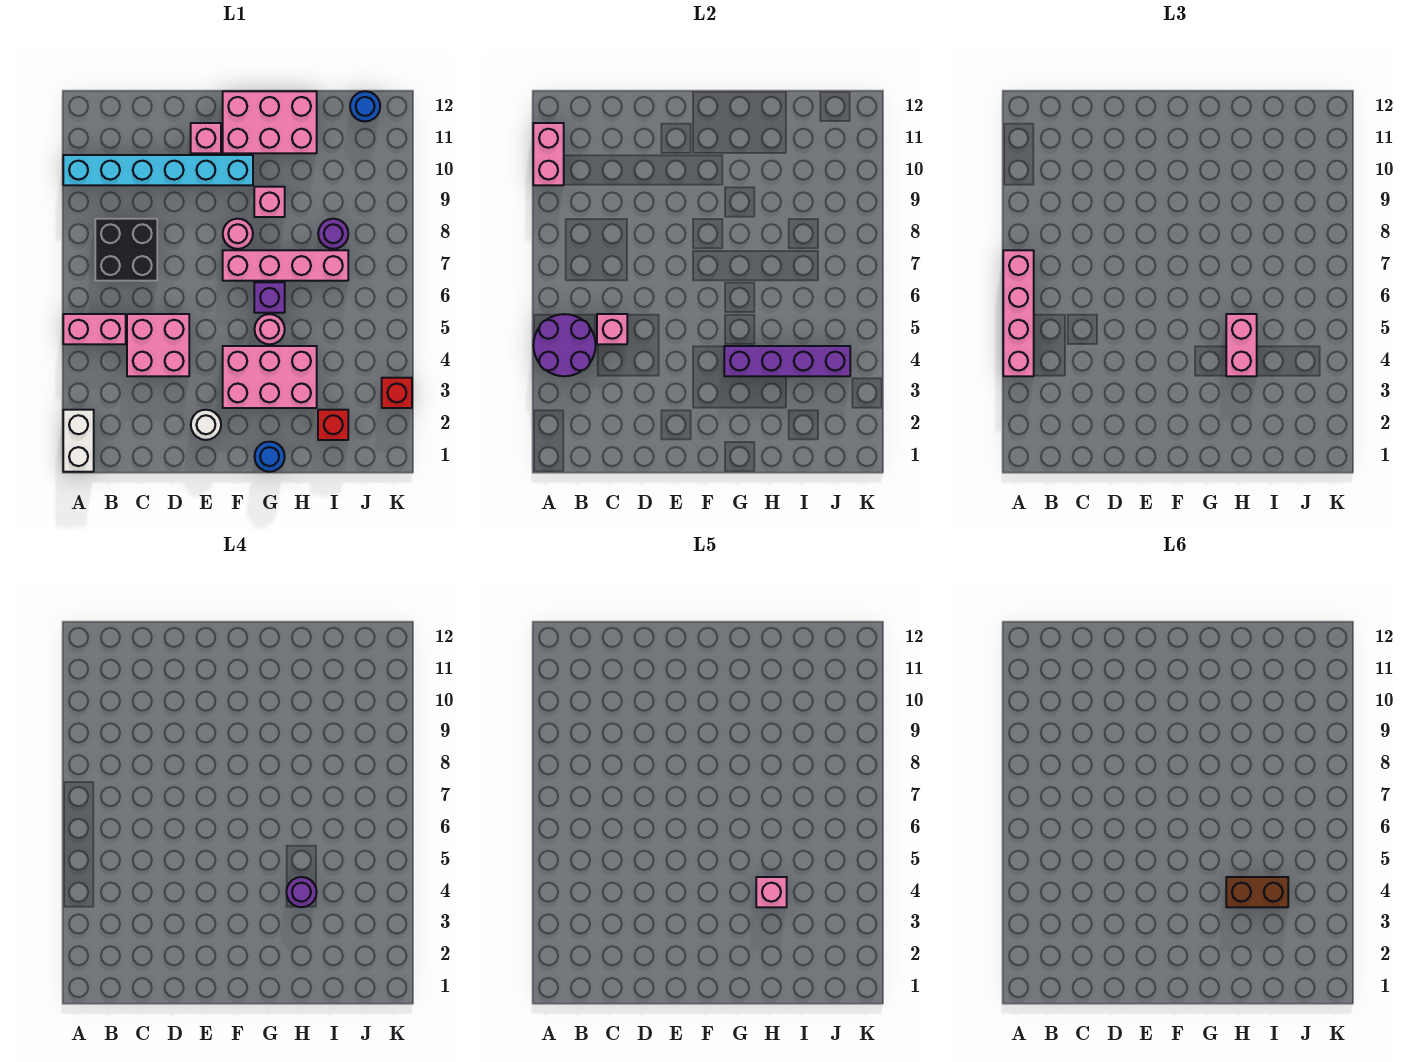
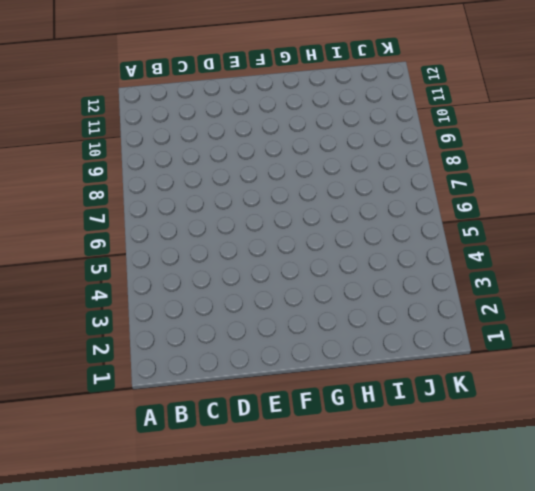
none -> white 1x2 brick [63,410,94,472]
none -> pink 1x2 brick [63,314,126,344]
none -> cyan 1x6 brick [63,155,253,185]

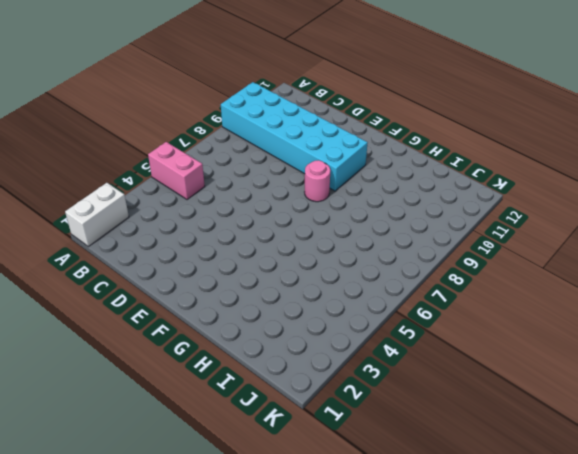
cyan 2x6 brick [221,82,368,191] -> cyan 1x6 brick [63,155,253,185]
none -> black 2x2 brick [95,219,157,281]
none -> pink 2x2 brick [127,314,189,376]
none -> white 1x1 round brick [191,410,221,440]

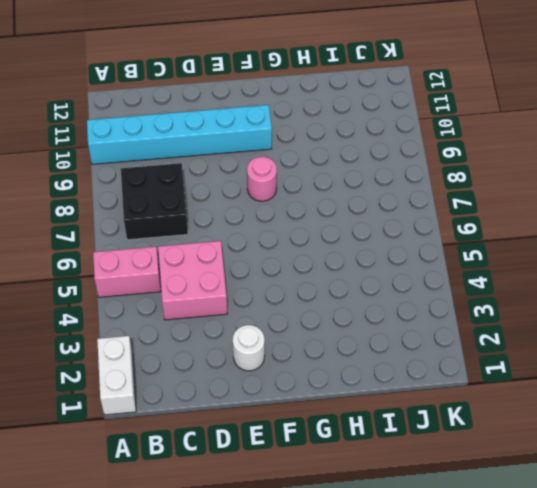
none -> pink 1x1 brick [191,123,221,153]
none -> pink 2x3 brick [223,346,317,408]
none -> pink 1x4 brick [223,250,348,281]

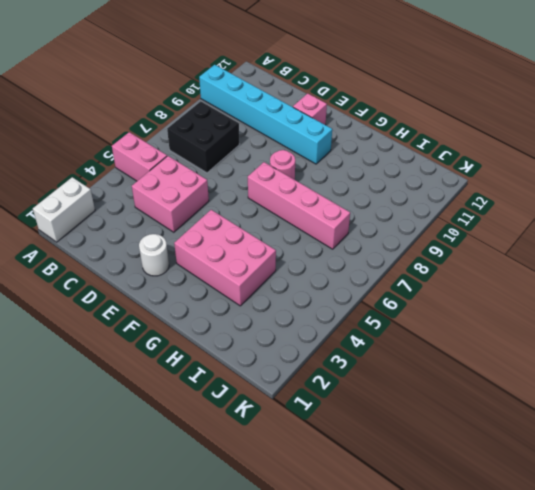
none -> pink 2x3 brick [223,91,317,153]
none -> blue 1x1 round brick [254,442,285,472]
none -> pink 1x1 round brick [255,314,285,344]

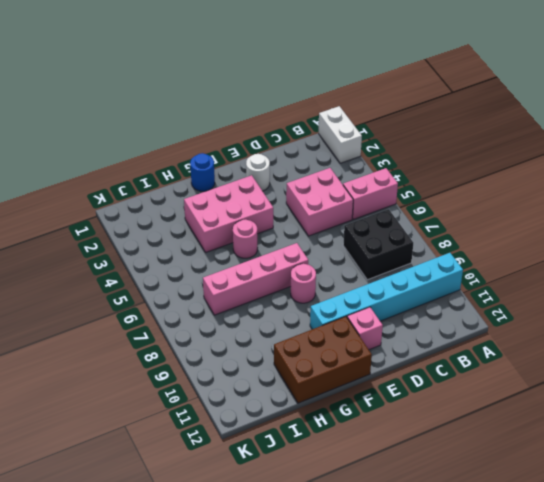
brown 2x3 brick [274,316,372,403] -> pink 2x3 brick [223,91,317,153]
none -> purple 1x1 brick [254,282,285,313]
none -> pink 1x1 brick [254,187,285,217]
none -> red 1x1 brick [318,410,348,440]

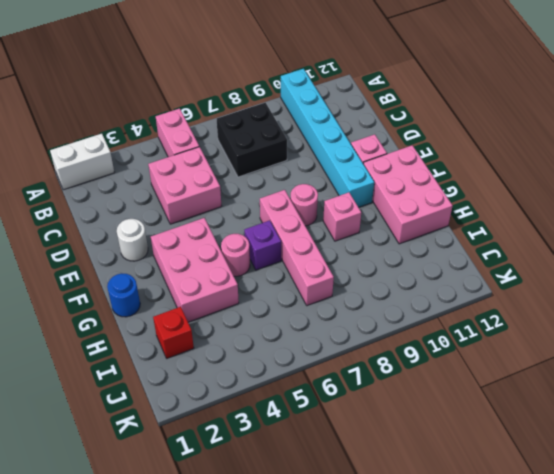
none -> purple 1x1 round brick [318,219,348,249]
none -> blue 1x1 round brick [350,91,380,122]
none -> red 1x1 brick [382,378,412,408]

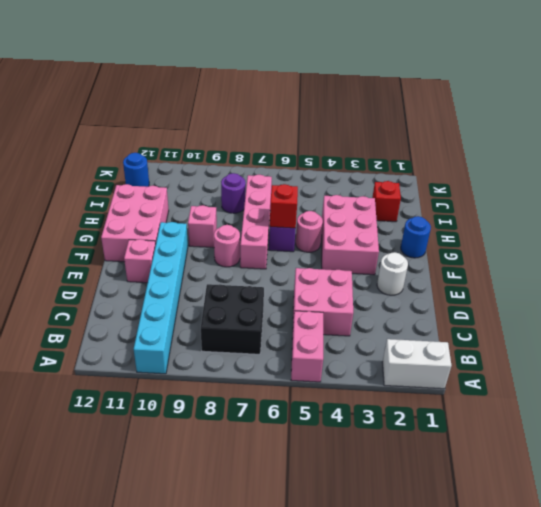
red 1x1 brick [270,184,298,228] -> red 1x1 brick moved to [382,378,412,408]
none -> purple 2x2 round brick [533,314,596,376]
none -> pink 1x2 brick [533,123,564,185]
none -> pink 1x1 brick [597,314,627,344]

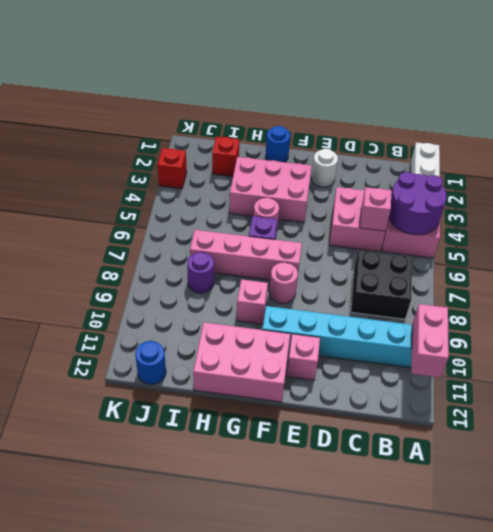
none -> purple 1x4 brick [724,346,850,376]
none -> pink 1x4 brick [1003,250,1034,376]
none -> pink 1x2 brick [1226,314,1257,376]

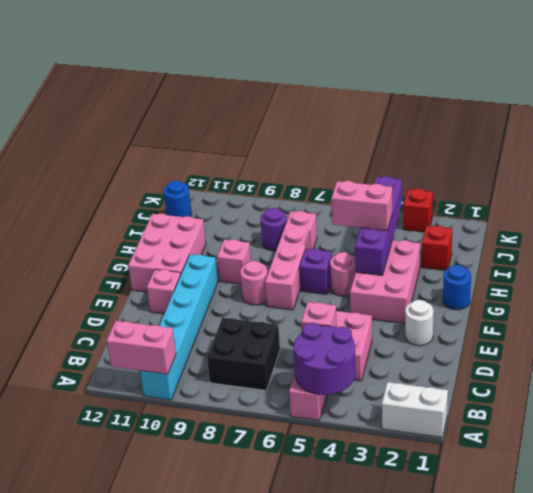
none -> pink 1x4 brick [1003,250,1034,376]
none -> purple 1x1 round brick [286,877,317,907]
none -> pink 1x1 brick [756,877,787,907]

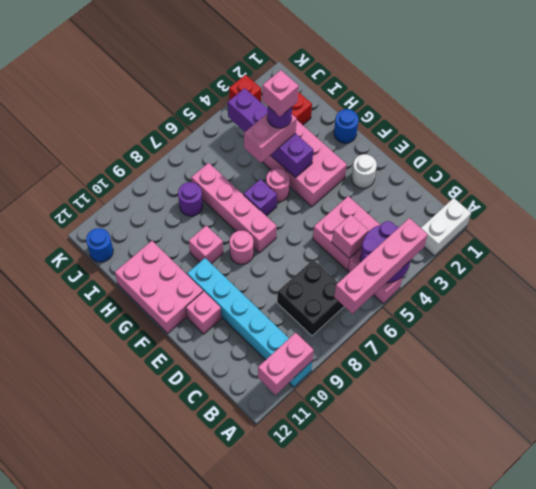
none -> brown 1x2 brick [1226,877,1288,907]

